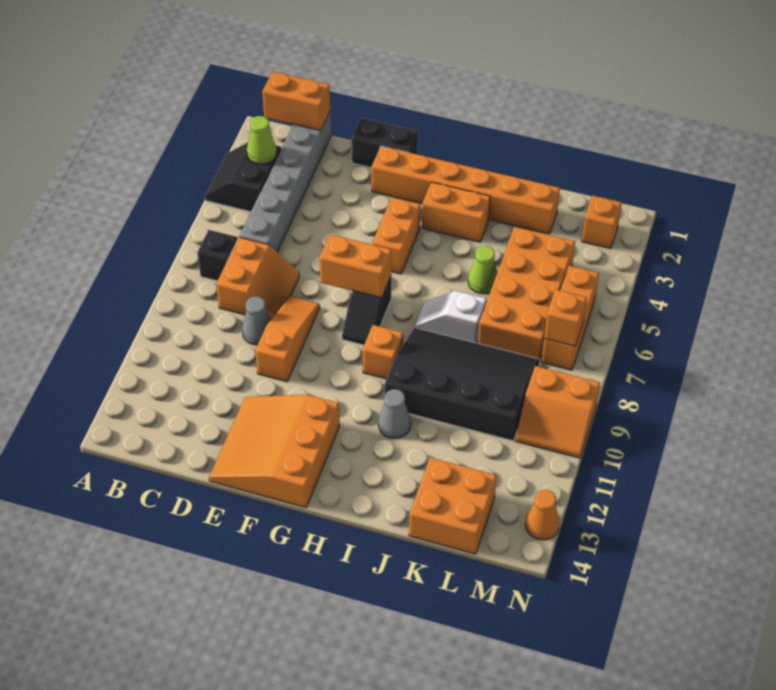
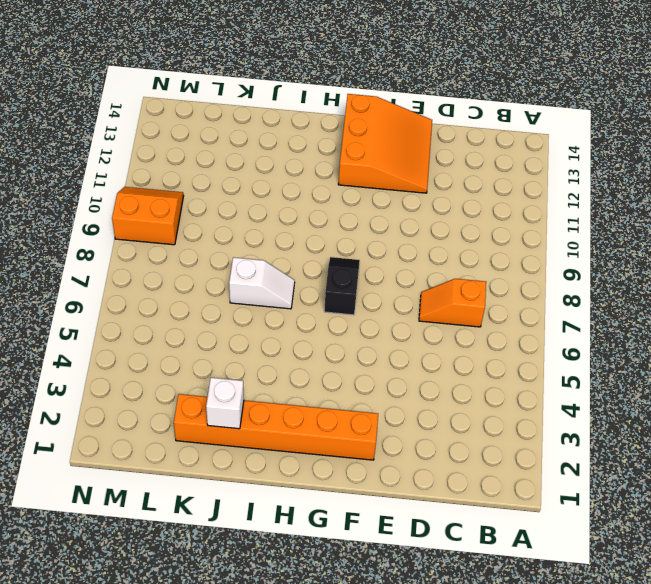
orange 1x2 slope [419,279,486,327] -> orange 2x2 slope [216,237,300,320]
white 1x1 brick [206,378,244,429] -> none
none -> black 2x2 slope [205,142,281,212]
none -> black 1x1 brick [197,230,238,281]
none -> grey 1x6 brick [239,112,331,252]

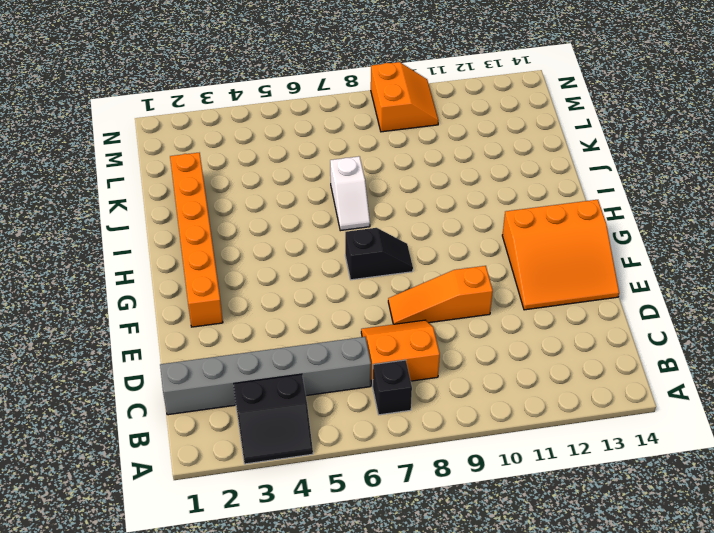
none -> grey 1x1 cone [242,296,271,345]
none -> black 1x2 brick [352,118,418,168]
none -> orange 1x2 brick [372,198,420,274]

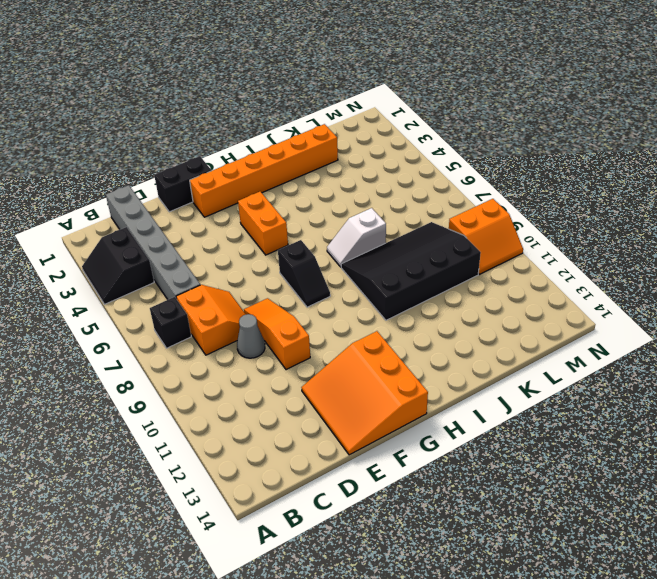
none -> orange 1x2 brick [422,182,490,242]
none -> orange 1x1 brick [363,325,403,379]
none -> grey 1x1 cone [378,389,411,439]

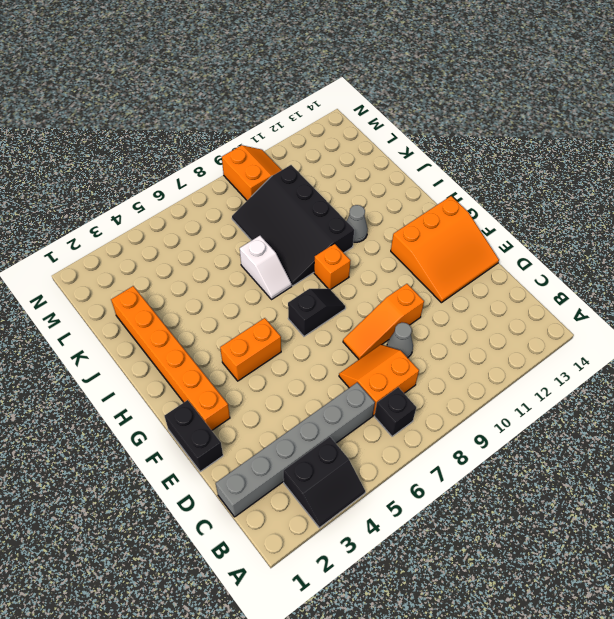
none -> orange 1x2 brick [422,182,490,242]
none -> lime 1x1 cone [468,246,497,294]
none -> orange 2x4 brick [478,227,575,361]

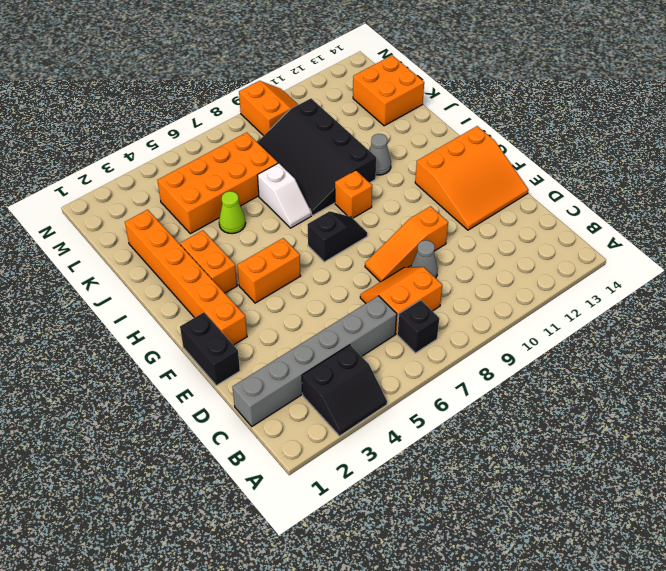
none -> orange 1x1 brick [582,196,622,249]
none -> orange 1x3 brick [542,266,599,370]
none -> orange 1x1 cone [525,490,560,540]

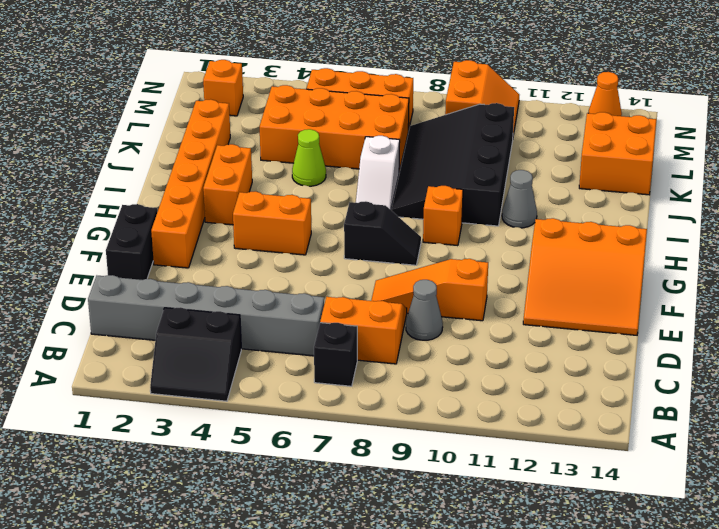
none -> orange 1x2 brick [262,72,330,131]
none -> lime 1x1 cone [247,116,277,164]
none -> orange 1x2 brick [319,235,391,298]

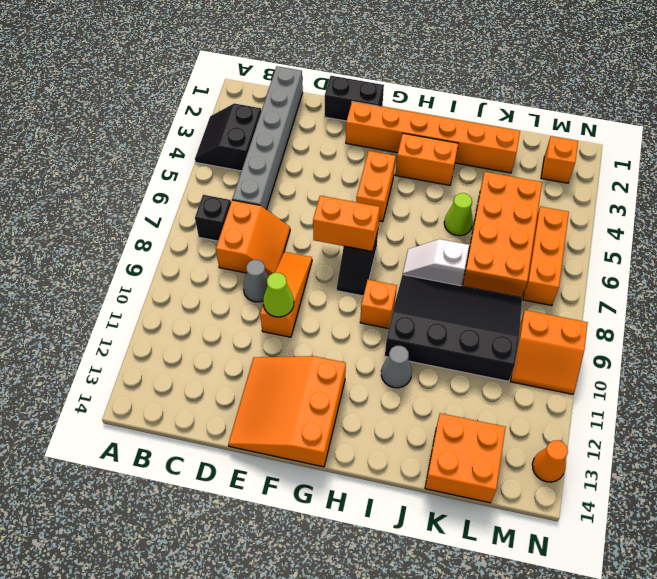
lime 1x1 cone [263,273,294,317] -> lime 1x1 cone moved to [247,116,277,164]
none -> orange 1x2 brick [262,72,330,131]
none -> orange 1x1 brick [544,290,587,346]

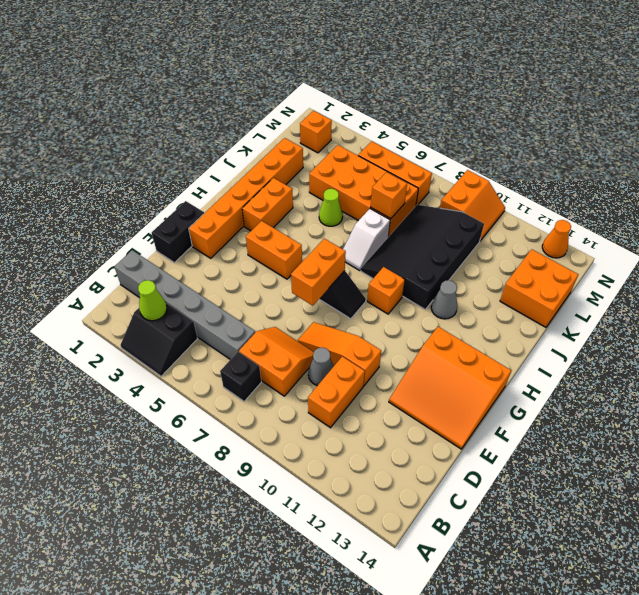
orange 1x2 brick [308,357,365,428] -> orange 1x2 brick moved to [262,72,330,131]
orange 1x1 brick [371,172,407,219] -> orange 1x1 brick moved to [544,290,587,346]

